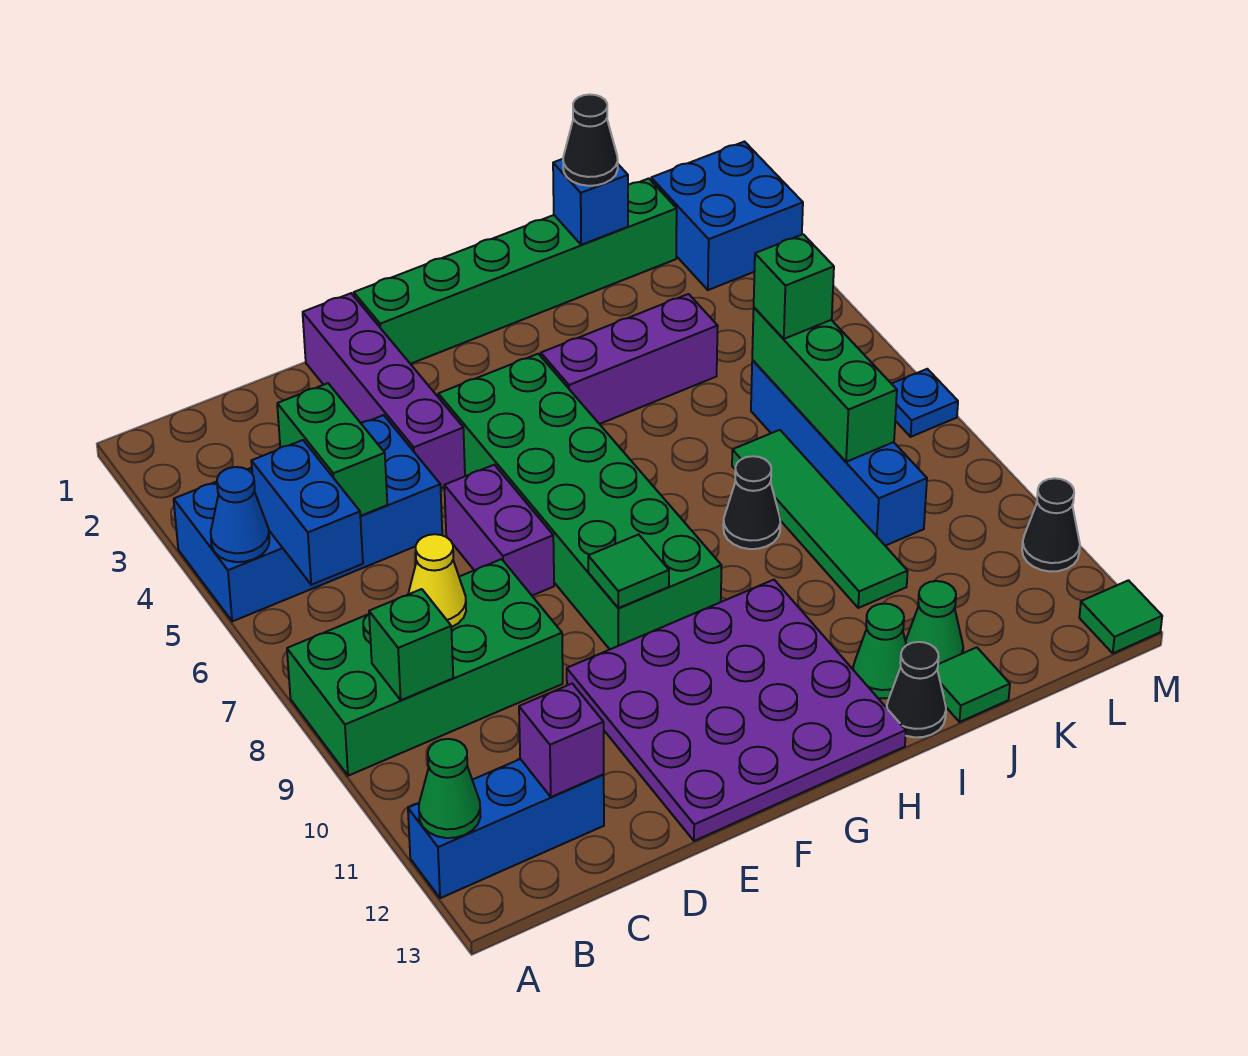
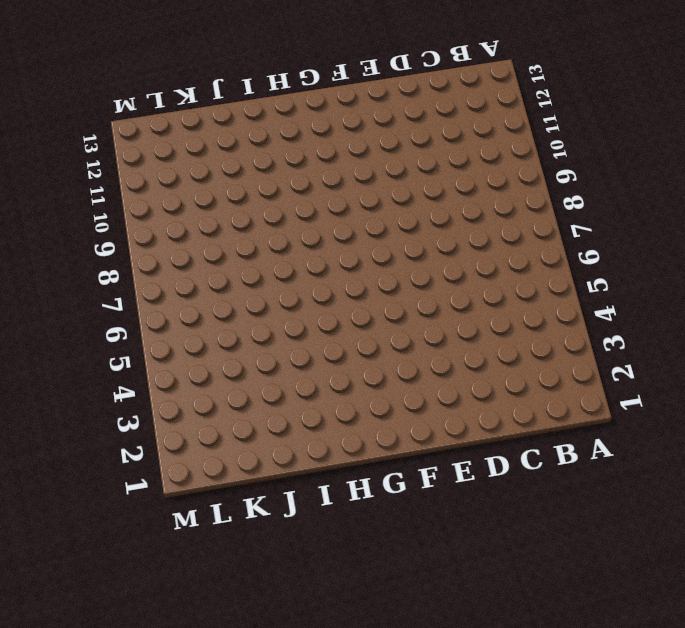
none -> blue 2x4 brick [174,415,442,622]
none -> green 2x4 brick [287,559,563,776]
none -> blue 1x3 brick [408,759,604,898]
none -> purple 1x4 brick [303,293,465,488]

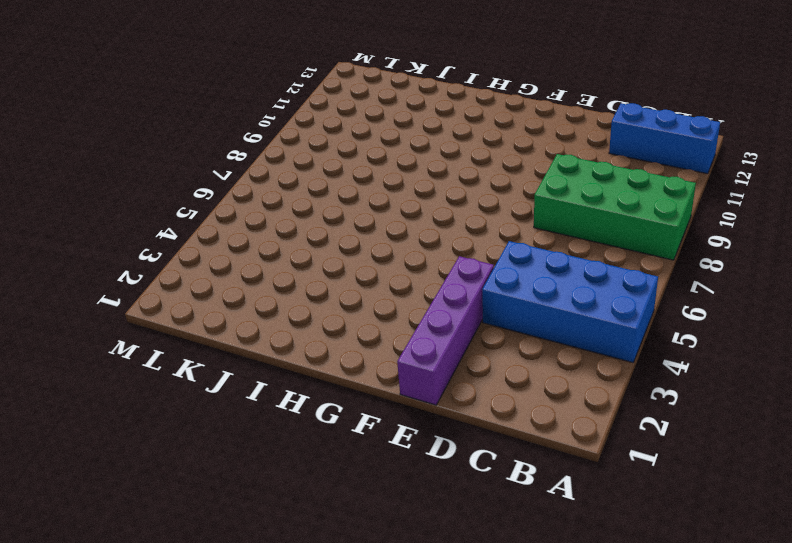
none -> purple 1x2 brick [444,465,554,596]
none -> purple 4x4 plate [567,580,906,841]
none -> green 1x6 brick [354,178,677,364]
none -> green 2x6 brick [438,354,722,649]

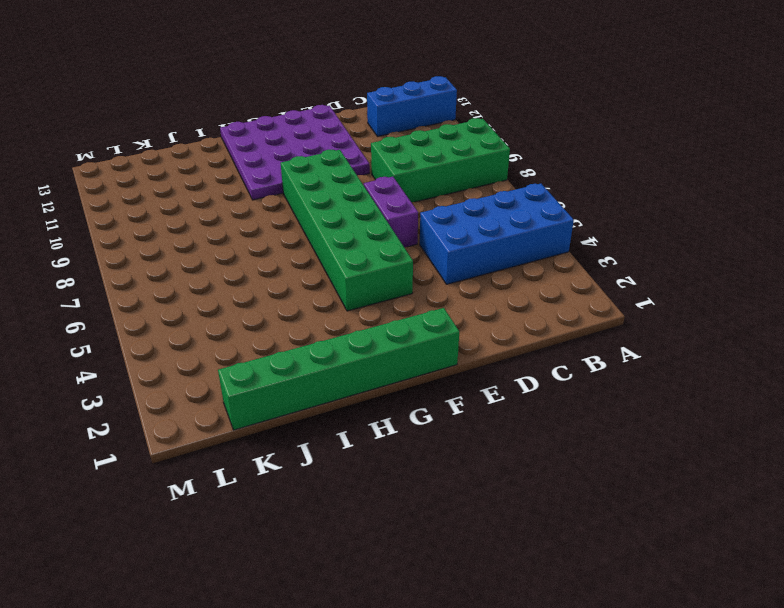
none -> purple 1x4 brick [303,293,465,488]
none -> purple 1x3 brick [541,294,718,424]
none -> black 1x1 cone [723,456,780,549]
none -> green 1x1 cone [853,604,906,699]

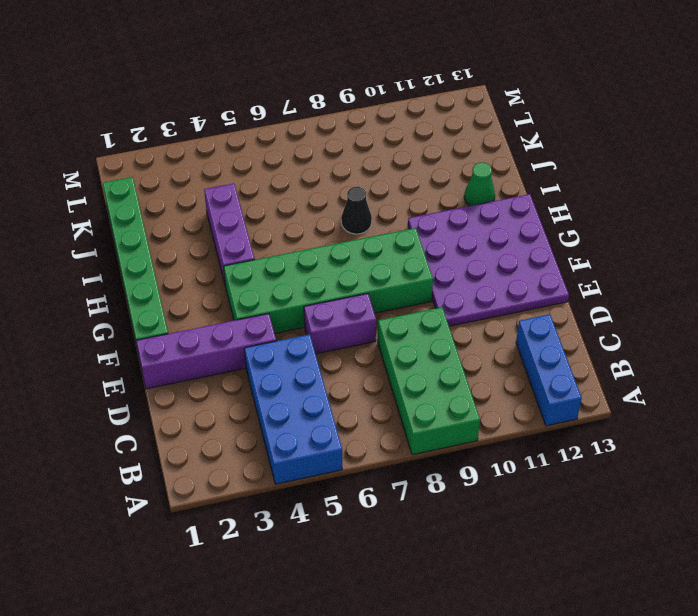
none -> black 1x1 cone [887,642,946,737]
none -> green 1x4 tile [732,430,908,608]
none -> green 1x1 cone [906,581,963,664]
none -> green 1x1 tile [937,647,1010,722]

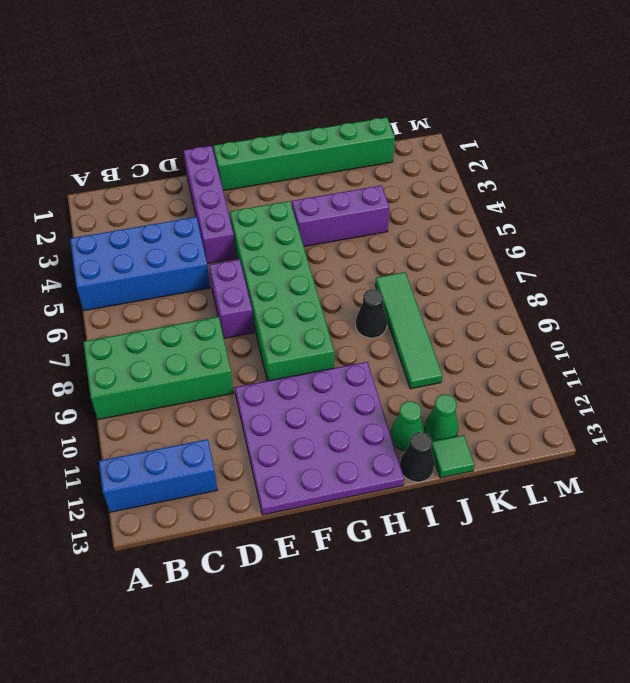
none -> blue 1x4 brick [751,360,927,546]
none -> blue 2x2 brick [651,142,803,290]
none -> blue 1x1 plate [892,369,958,437]
none -> black 1x1 cone [1022,478,1080,572]

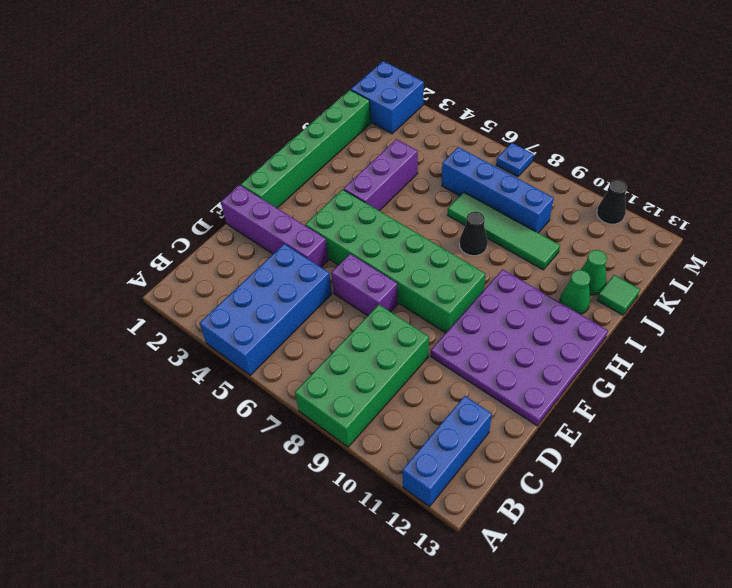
none -> black 1x1 cone [887,642,946,737]
none -> green 1x1 tile [1079,580,1162,653]
none -> blue 1x1 cone [211,467,269,562]
none -> green 1x1 cone [419,739,481,838]

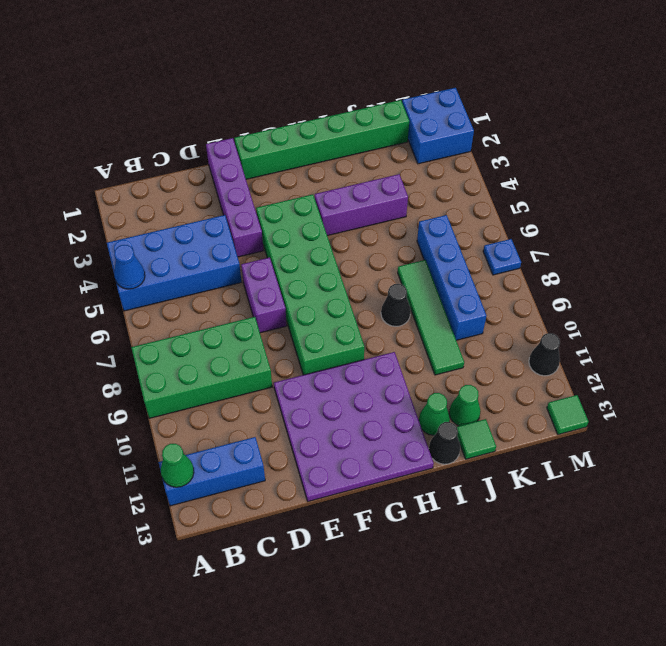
none -> blue 1x2 brick [251,440,363,585]
none -> green 1x1 brick [369,589,453,700]
none -> green 1x2 brick [277,383,387,516]
none -> yellow 1x1 cone [408,534,466,627]

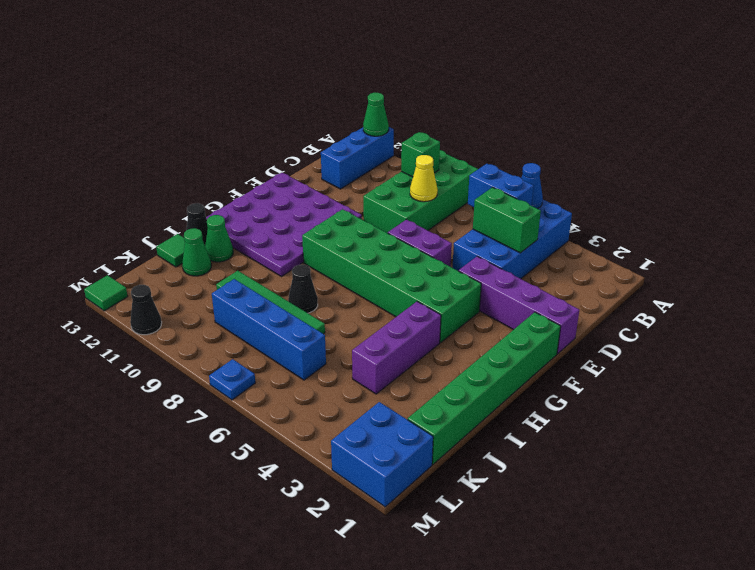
none -> purple 1x1 brick [519,684,604,797]
none -> green 1x1 tile [588,534,669,608]
none -> blue 1x1 brick [553,159,628,245]
none -> green 1x3 brick [752,308,897,462]

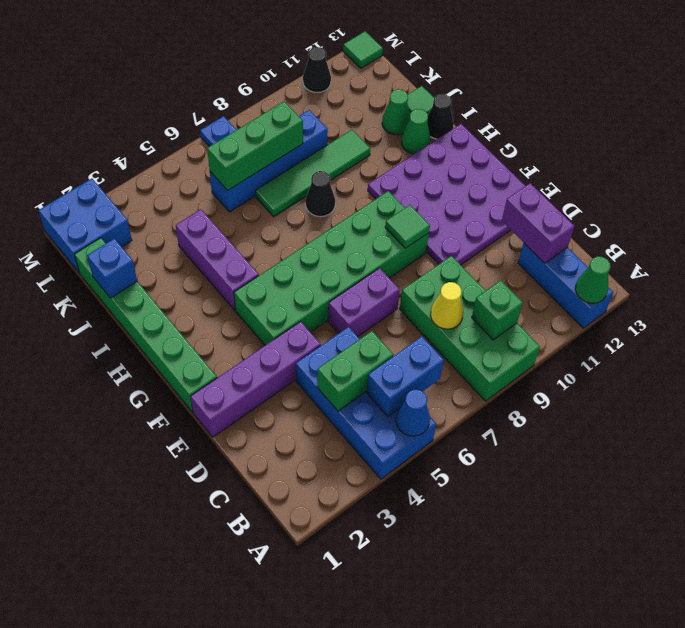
purple 1x2 brick [502,183,574,263] -> purple 1x1 brick [519,684,604,797]
none -> black 1x1 cone [563,94,618,186]
none -> green 1x1 brick [754,234,834,339]

